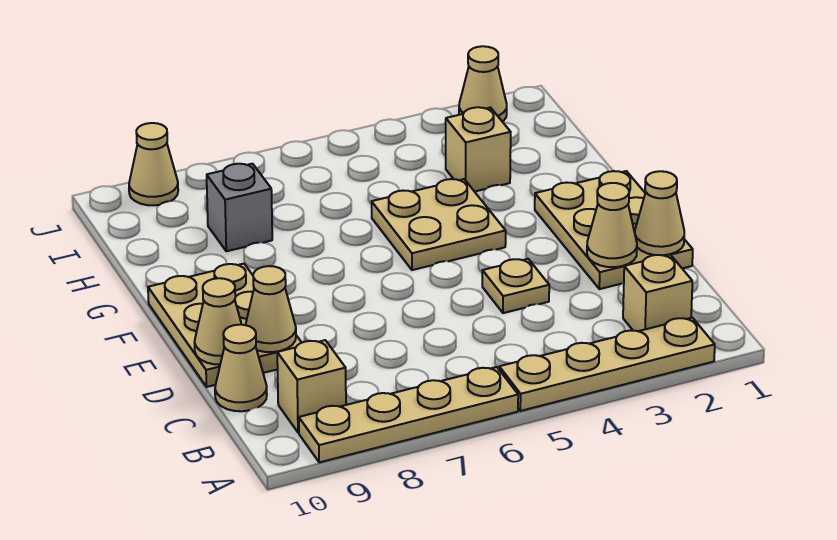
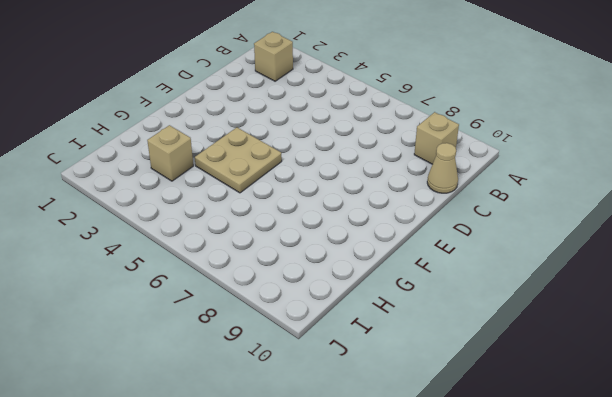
none -> tan 1x4 plate [499,318,715,411]
none -> tan 1x4 plate [299,367,518,462]
none -> tan 2x3 plate [535,171,693,289]

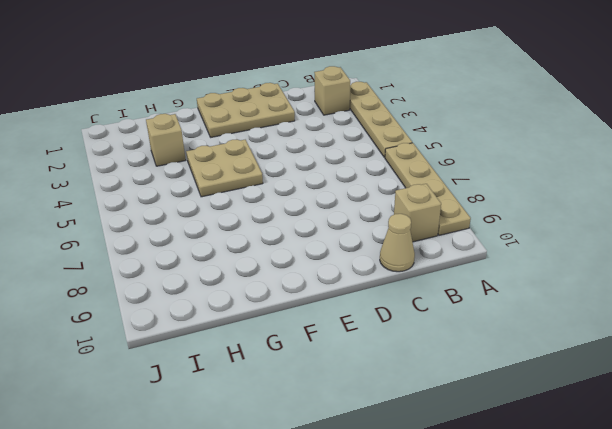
none -> tan 1x1 plate [482,259,549,313]
none -> tan 2x3 plate [148,264,302,387]
none -> grey 1x1 brick [207,164,272,251]

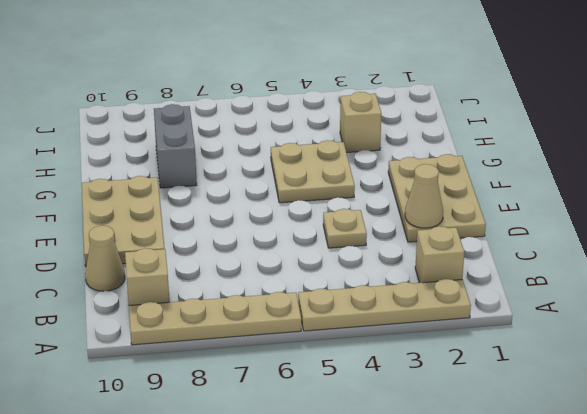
grey 1x2 brick [154,104,197,188] -> grey 1x1 brick [207,164,272,251]
none -> tan 1x1 cone [459,46,507,122]
none -> tan 1x1 cone [129,123,178,205]
none -> tan 1x1 cone [635,171,684,255]

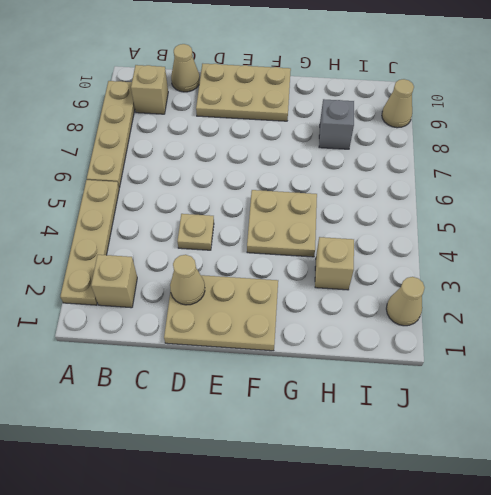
none -> tan 1x1 cone [635,171,684,255]
none -> tan 1x1 cone [246,266,296,352]
none -> tan 1x1 cone [195,278,242,365]

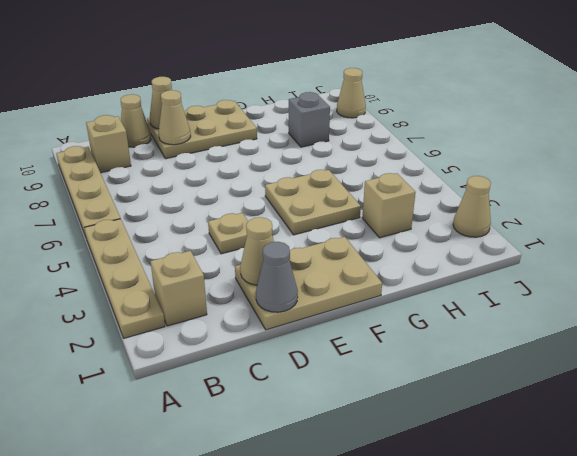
grey 1x1 cone [256,242,298,312] -> tan 1x1 cone [635,171,684,255]

